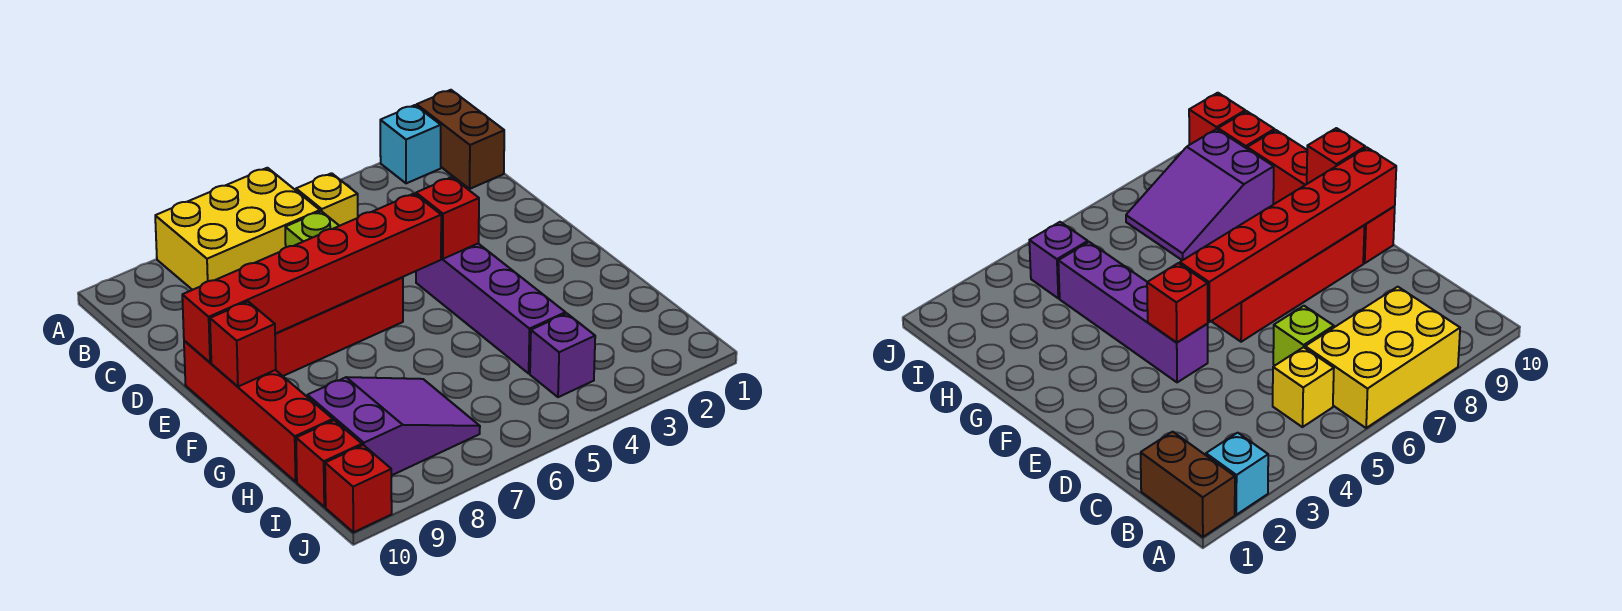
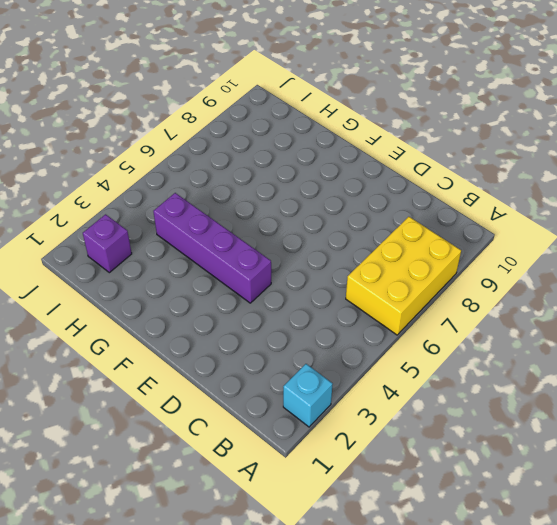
purple 1x1 brick [83,214,132,273] -> purple 1x1 brick moved to [530,314,595,397]
none -> brown 1x2 brick [417,90,504,189]
none -> yellow 1x1 brick [296,173,358,226]
none -> lime 1x1 brick [285,211,339,247]

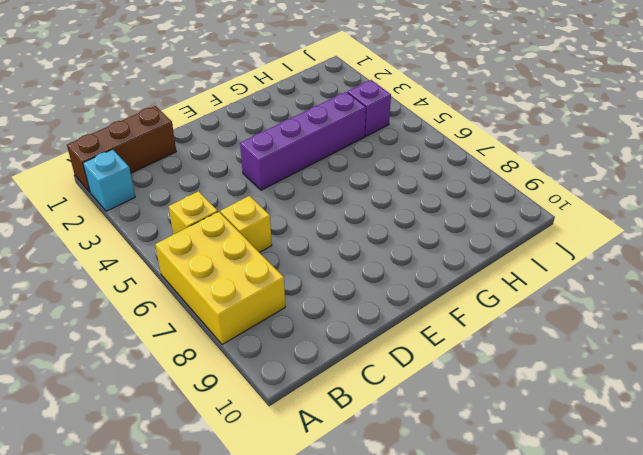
brown 1x3 brick [67,106,176,192] -> brown 1x2 brick [417,90,504,189]
yellow 1x1 brick [220,196,272,252] -> lime 1x1 brick [285,211,339,247]
none -> red 1x4 brick [275,277,403,376]
none -> red 1x4 brick [184,341,333,482]
none -> purple 2x3 slope [307,377,480,476]

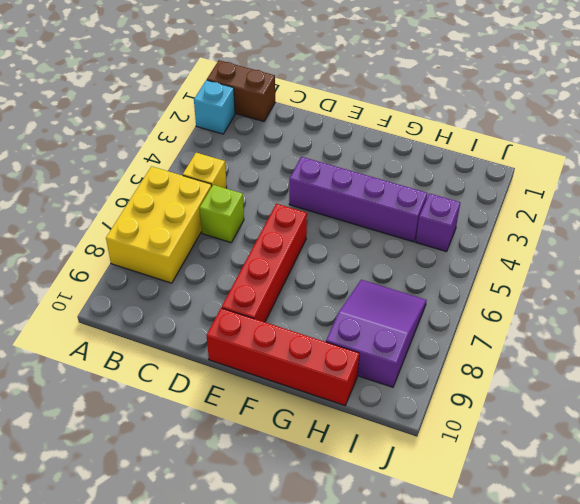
none -> red 1x1 brick [296,420,362,507]
none -> red 1x1 brick [325,445,392,532]
none -> red 1x1 brick [416,177,479,259]

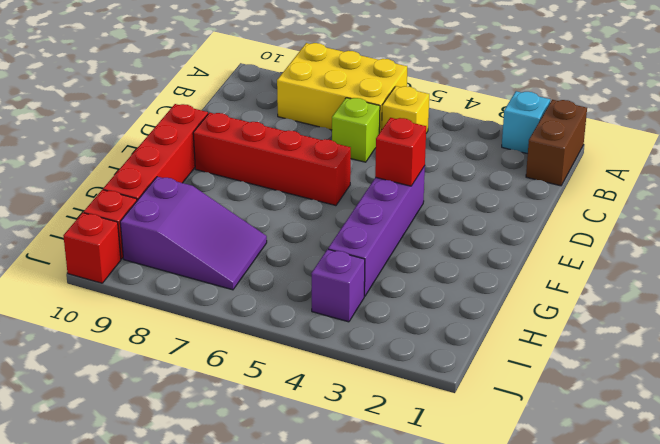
none -> red 1x6 brick [182,194,441,363]
none -> red 1x1 brick [210,302,276,387]

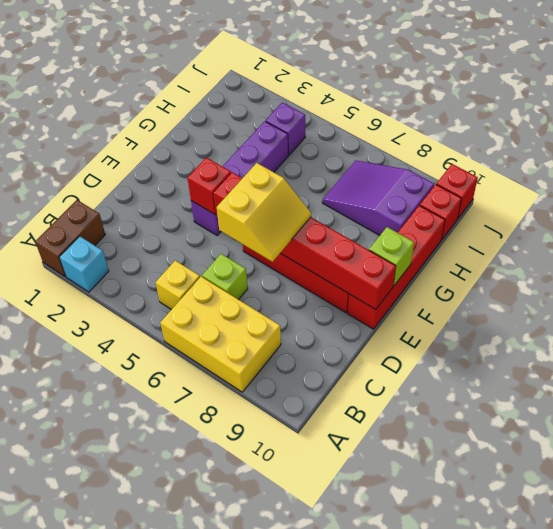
yellow 2x2 slope [217,163,311,262] -> none
lime 1x1 brick [369,227,414,286] -> red 1x1 brick [210,302,276,387]

